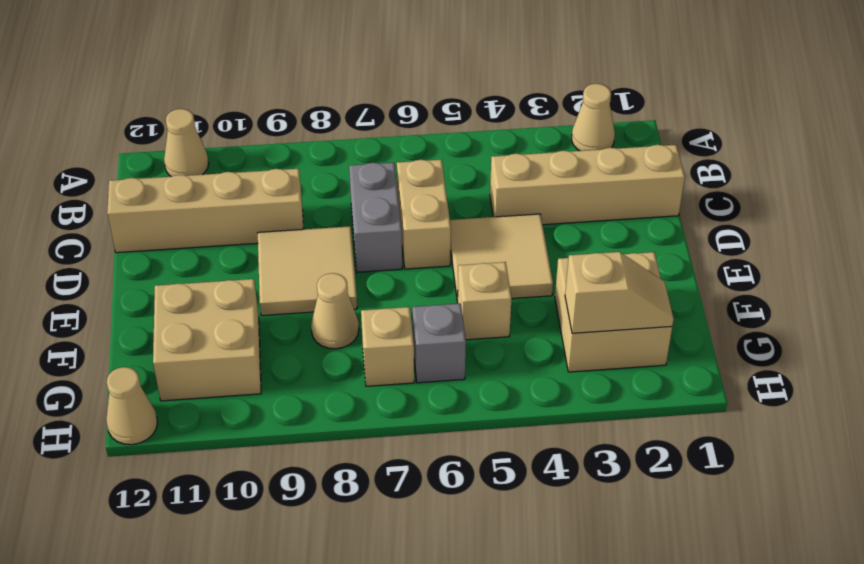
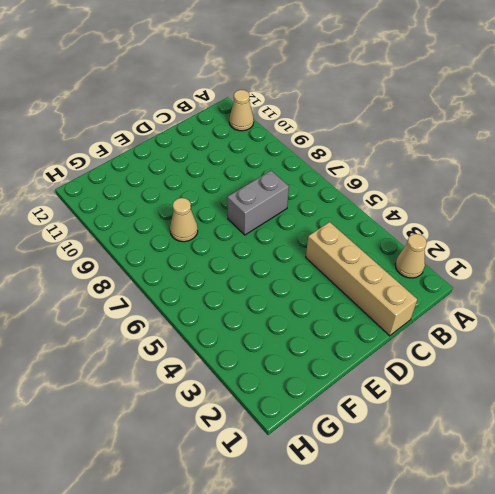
none -> tan 1x2 brick [397,160,451,269]
none -> tan 1x4 brick [107,169,304,253]
none -> tan 2x2 tile [450,214,553,302]

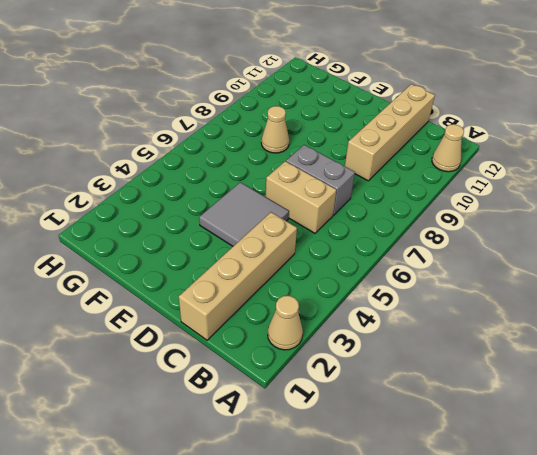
grey 2x2 tile [199,182,289,246] -> tan 2x2 tile [450,214,553,302]
none -> tan 2x2 tile [258,226,357,316]
none -> tan 2x2 brick [555,252,672,372]
none -> tan 1x1 brick [458,262,512,340]

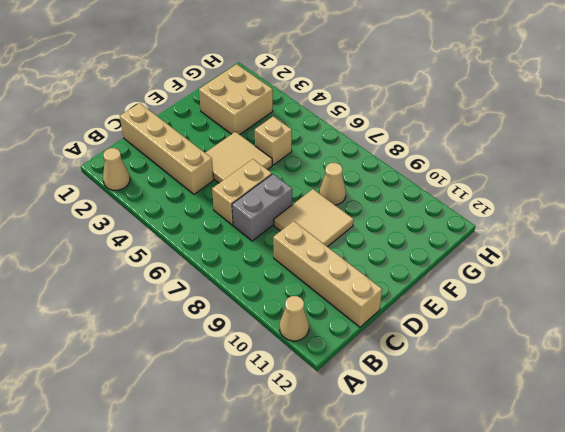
none -> tan 2x2 brick [153,279,261,401]
none -> grey 1x1 brick [412,304,466,383]
none -> tan 1x1 brick [361,307,414,386]

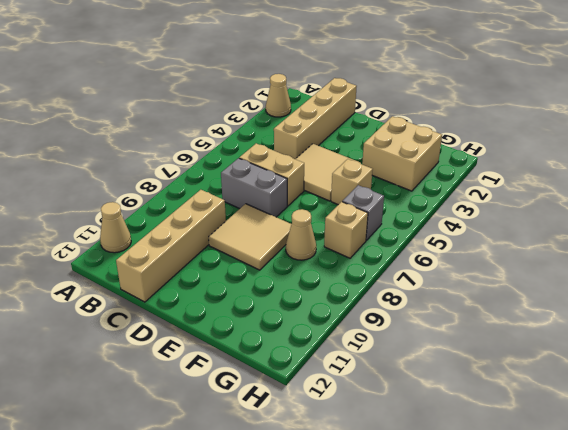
none -> tan 2x2 brick [153,279,261,401]
none -> tan 1x1 cone [106,367,158,445]
none -> tan 1x2 slope [565,252,674,333]

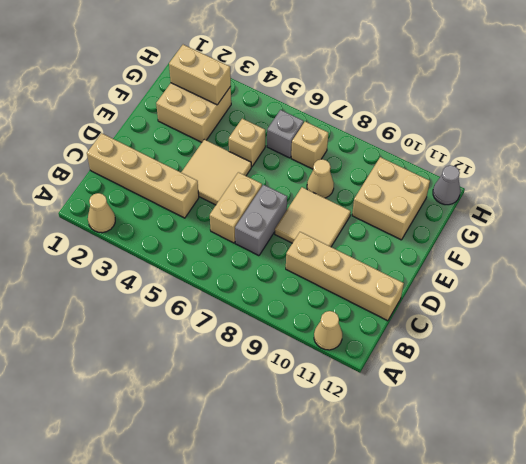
tan 1x2 brick [169,45,231,105] -> tan 1x2 slope [565,252,674,333]
grey 1x1 cone [433,165,460,205] -> tan 1x1 cone [106,367,158,445]

